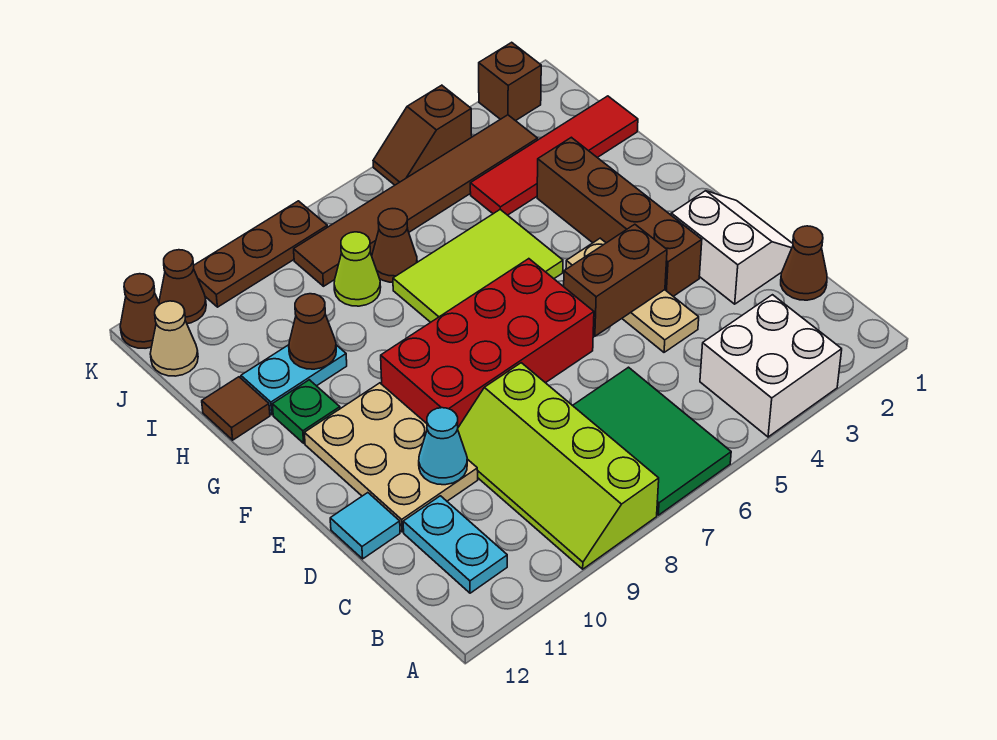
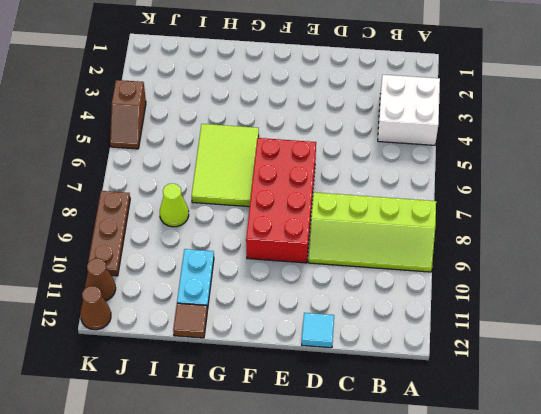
none -> green 2x3 tile [573,367,731,515]
none -> cyan 1x2 plate [403,496,507,593]
none -> brown 1x1 cone [781,226,827,300]

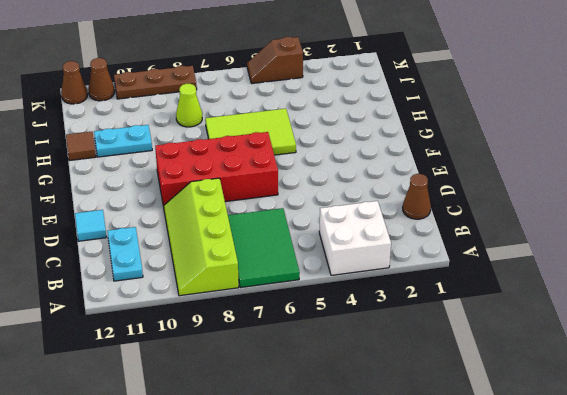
none -> white 2x2 slope [671,191,793,304]
none -> tan 1x3 plate [566,238,699,352]
none -> tan 2x3 plate [304,383,478,532]

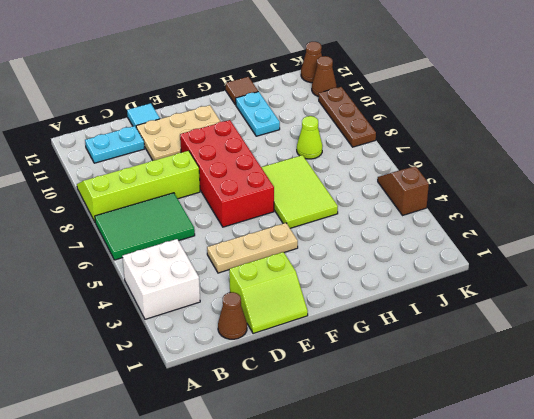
lime 2x2 slope [229,252,308,334] -> white 2x2 slope [671,191,793,304]
none -> brown 1x4 brick [537,137,702,296]
none -> green 1x1 plate [272,380,340,443]
none -> red 1x4 tile [470,96,638,215]

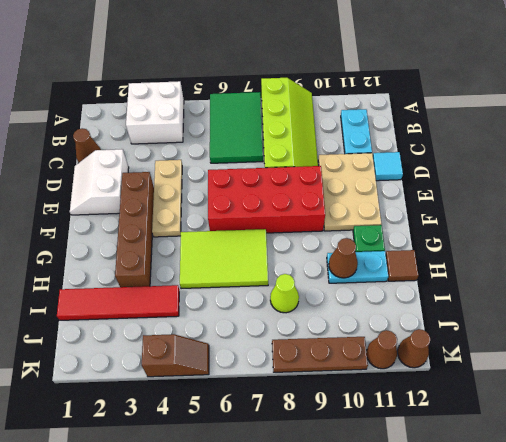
none -> brown 1x1 cone [372,209,417,282]
none -> brown 1x6 tile [294,115,538,286]
none -> tan 1x1 cone [150,301,198,376]

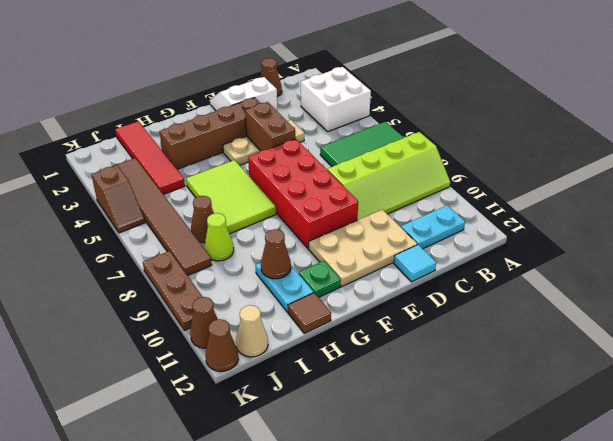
none -> brown 1x1 brick [479,42,541,121]
none -> cyan 1x1 cone [419,408,467,485]

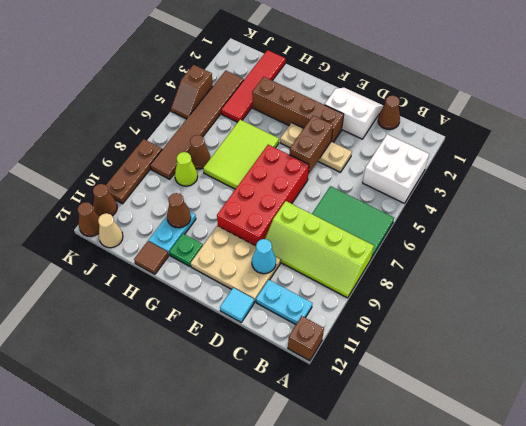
brown 1x1 brick [288,316,324,361] -> brown 1x1 brick moved to [479,42,541,121]

